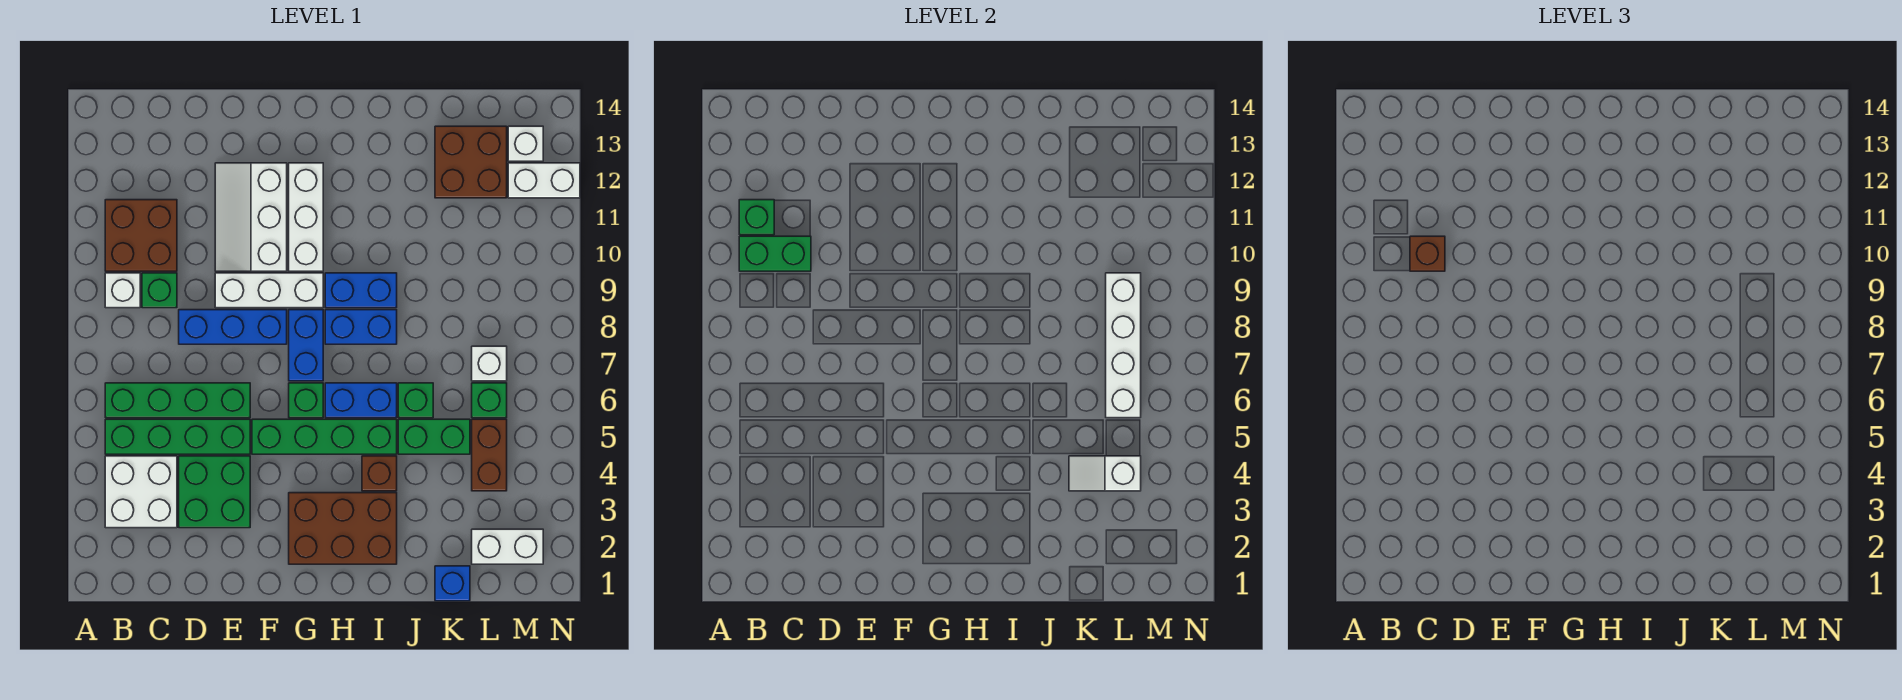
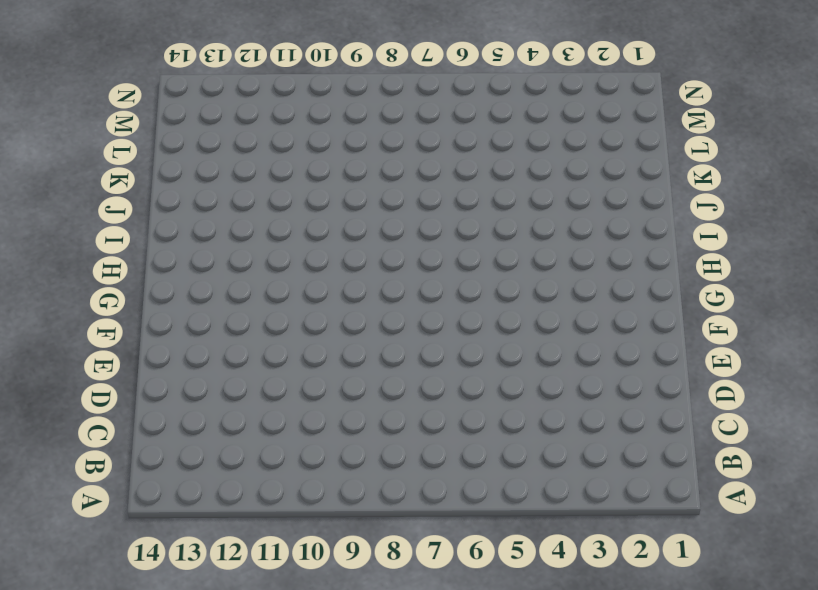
none -> white 2x2 brick [105,456,177,528]
none -> green 1x4 brick [105,419,250,454]
none -> green 1x4 brick [105,383,250,418]
none -> white 1x1 brick [105,273,140,308]

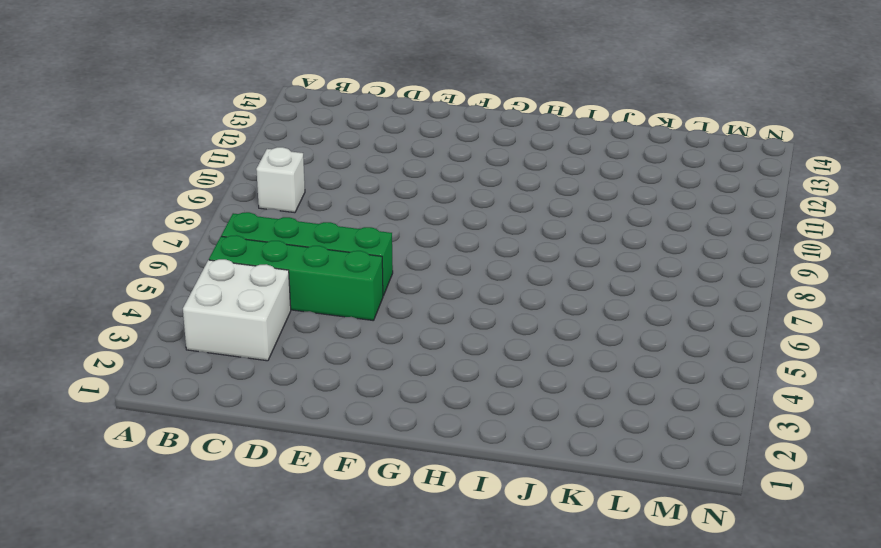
none -> brown 2x2 brick [105,200,177,271]
none -> green 1x1 brick [142,273,177,308]
none -> green 2x2 brick [179,456,250,528]
none -> blue 1x3 brick [179,310,287,344]

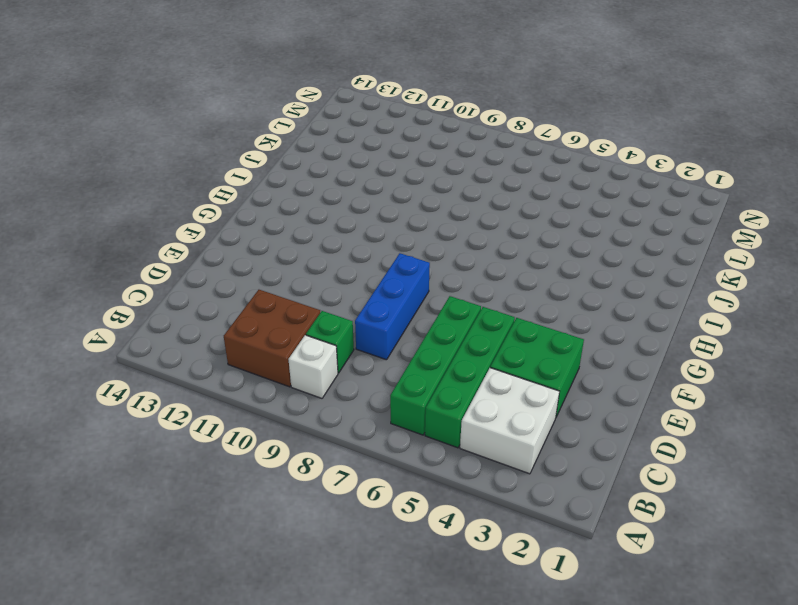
none -> white 1x3 brick [215,273,323,308]
none -> white 2x3 slope [215,163,287,271]
none -> green 1x4 brick [252,419,397,454]
none -> brown 2x3 brick [289,493,397,564]

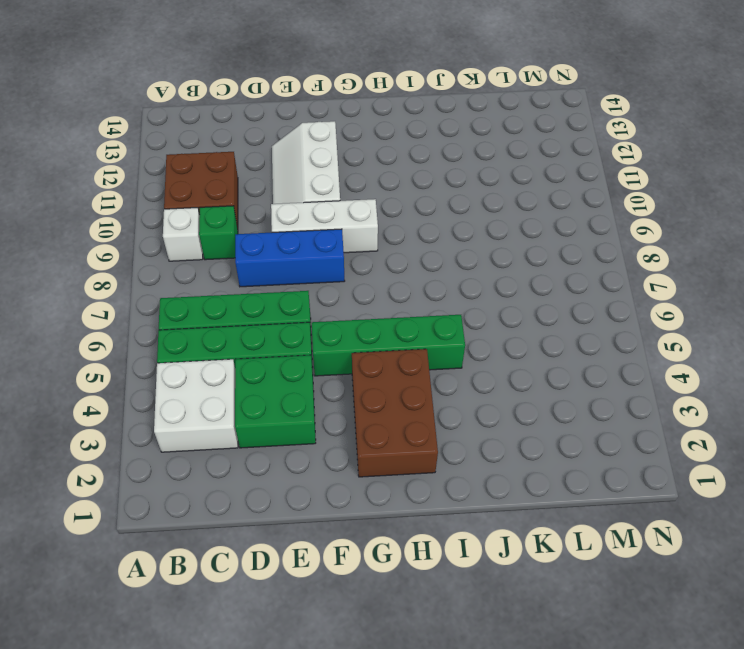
brown 2x3 brick [352,349,438,477] -> brown 2x3 brick turned to [289,493,397,564]
none -> green 1x1 brick [289,383,323,418]
none -> blue 1x2 brick [289,310,323,381]
none -> white 1x3 brick [289,163,323,271]
none -> blue 1x2 brick [325,383,397,418]

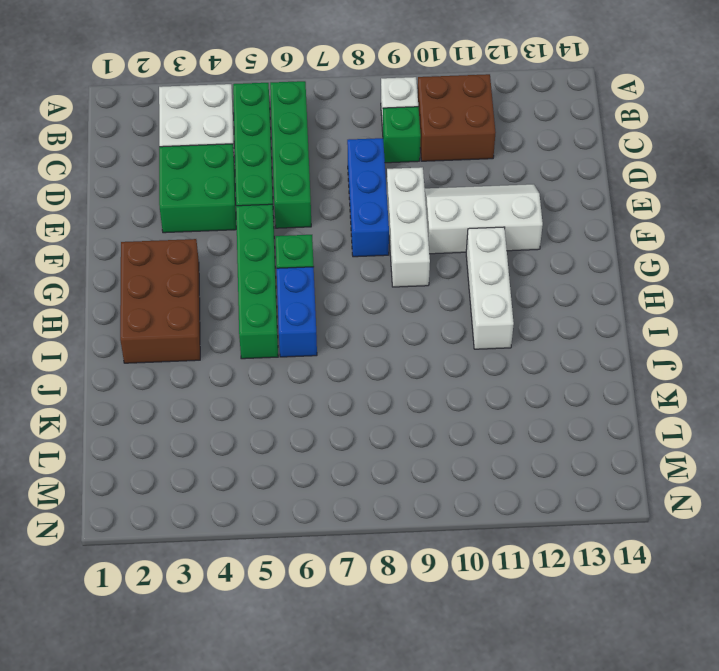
white 1x3 brick [466,227,514,349] -> white 1x3 brick turned to [289,163,323,271]
none -> blue 1x2 brick [289,310,323,381]
none -> blue 1x2 brick [325,310,397,344]
none -> blue 1x2 brick [325,273,397,308]
none -> brown 1x1 brick [362,456,397,491]

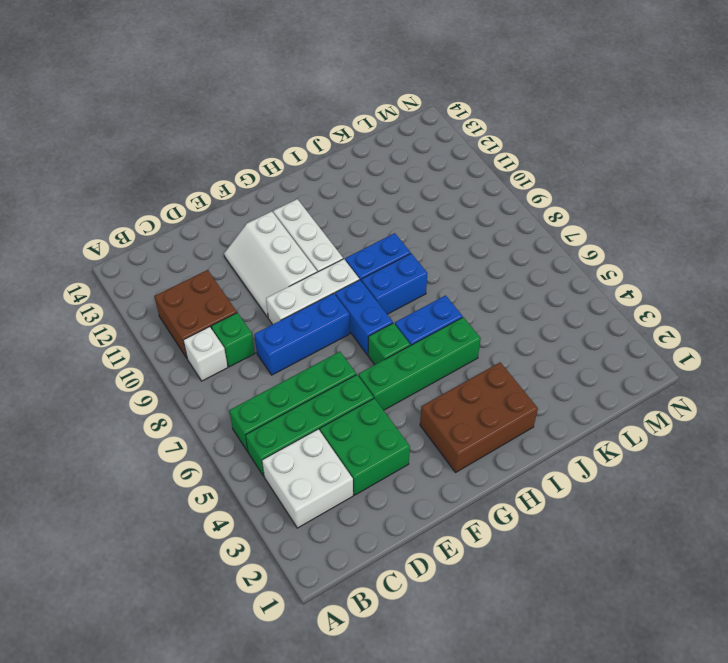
none -> brown 1x1 brick [362,456,397,491]
none -> green 1x2 brick [398,419,470,454]
none -> green 1x1 brick [398,383,433,418]
none -> blue 1x1 brick [435,566,470,601]

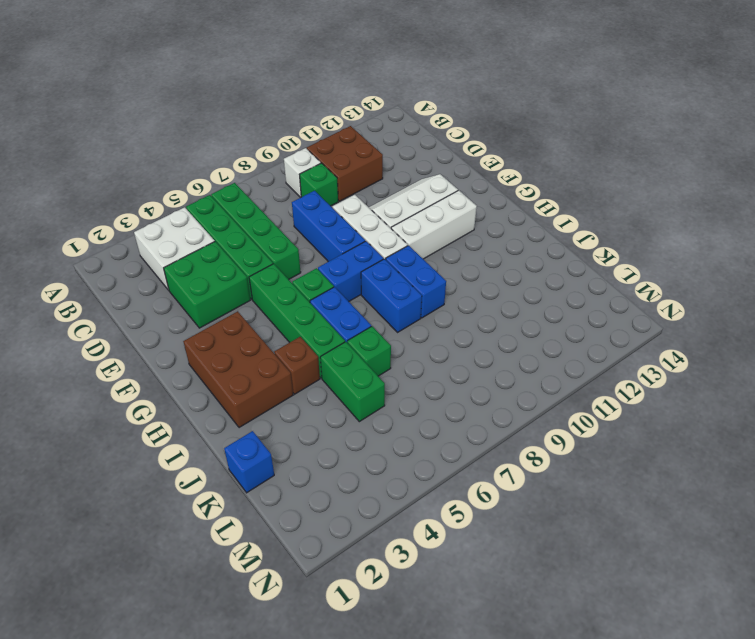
none -> brown 2x2 brick [435,126,507,198]
none -> white 1x2 brick [472,529,543,564]
none -> brown 1x2 brick [472,419,507,491]
none -> green 1x1 brick [472,383,507,418]

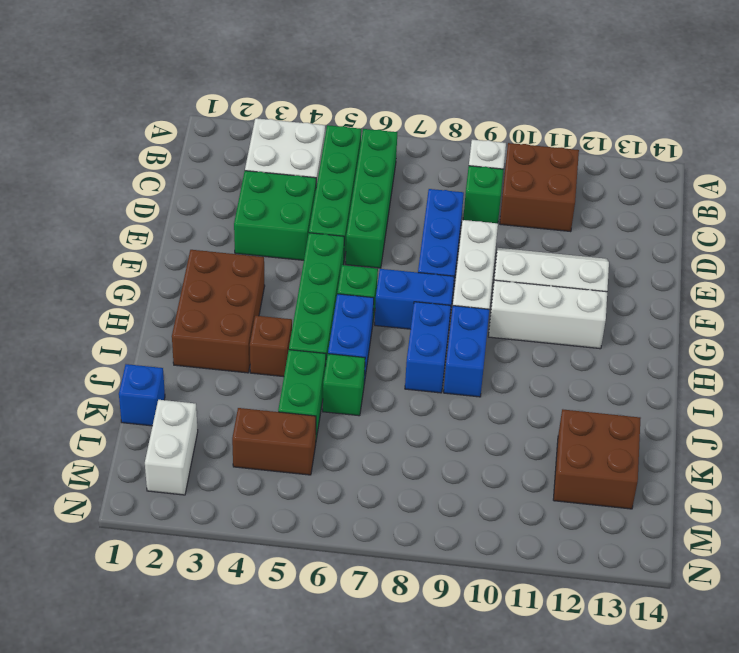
none -> green 1x1 brick [472,383,507,418]
none -> white 1x1 brick [472,346,507,381]
none -> white 1x2 brick [508,163,580,198]
none -> white 1x1 brick [508,126,543,161]

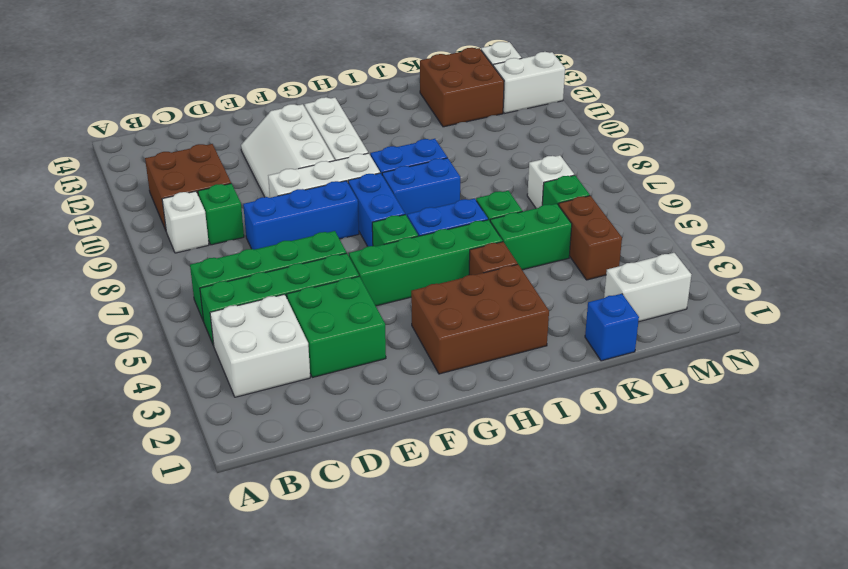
none -> green 1x2 brick [739,236,811,271]
none -> green 1x1 brick [739,200,774,235]
none -> white 1x2 slope [1069,456,1141,491]
none -> white 1x4 brick [1106,273,1141,418]

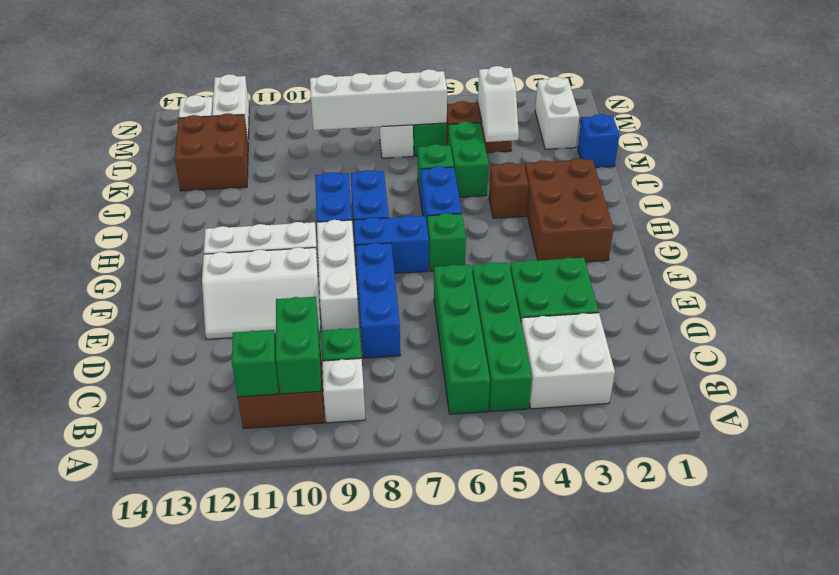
none -> green 1x4 brick [252,419,397,454]
none -> brown 1x1 brick [1410,236,1445,271]

